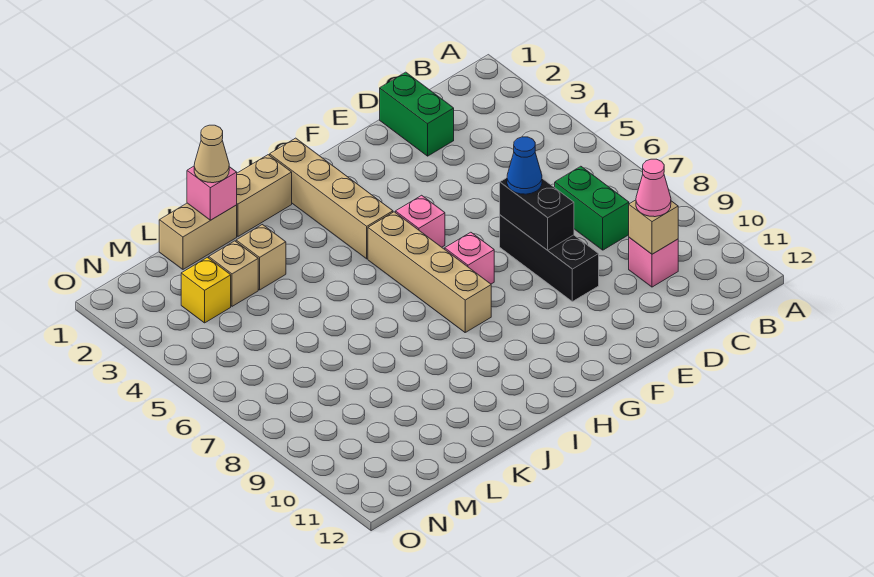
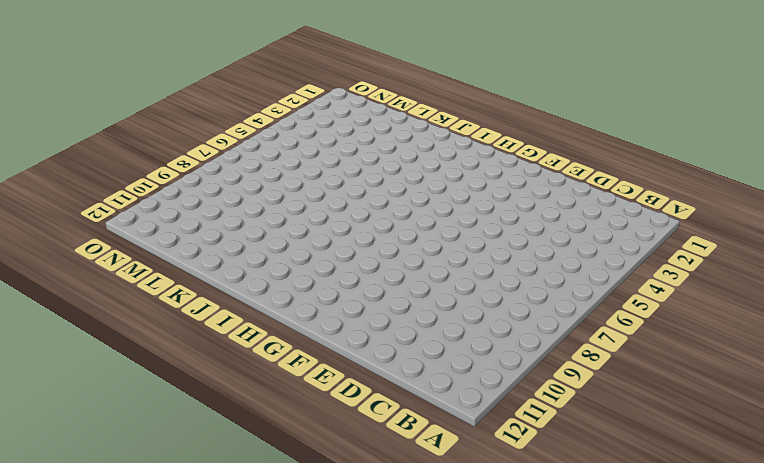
none -> green 1x2 brick [555,166,629,250]
none -> pink 1x1 brick [629,238,678,287]
none -> green 1x2 brick [380,72,454,156]

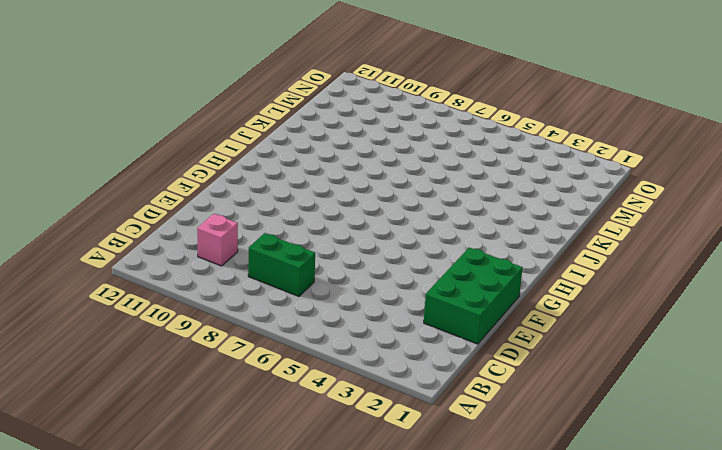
green 2x3 brick [424,248,523,344] -> green 1x2 brick [380,72,454,156]
none -> black 1x3 brick [500,215,599,302]
none -> pink 1x1 brick [396,195,445,247]
none -> pink 1x1 brick [445,232,494,284]

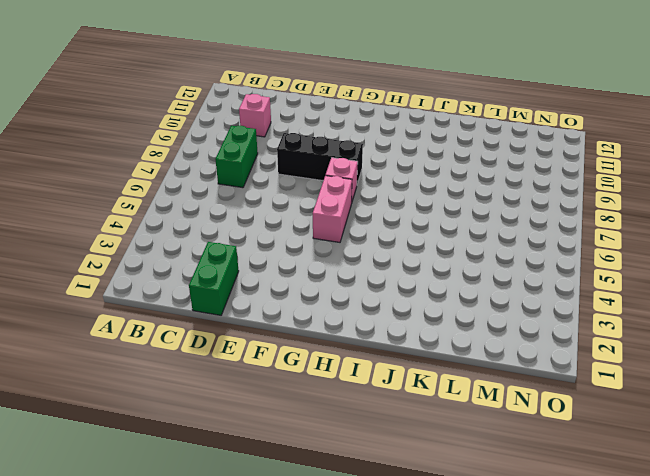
black 1x3 brick [277,133,363,184] -> black 1x3 brick turned to [500,215,599,302]
pink 1x2 brick [313,176,352,242] -> pink 1x1 brick [396,195,445,247]
none -> tan 1x4 brick [270,138,393,259]
none -> tan 1x4 brick [368,212,491,332]
none -> tan 1x2 brick [237,155,292,236]

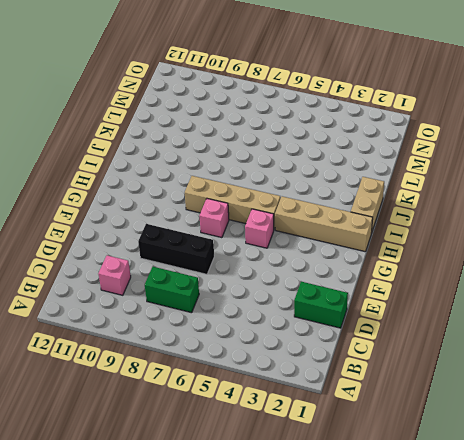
none -> tan 1x2 brick [159,203,237,269]
none -> tan 1x1 brick [236,225,286,290]
none -> tan 1x1 brick [209,241,258,306]

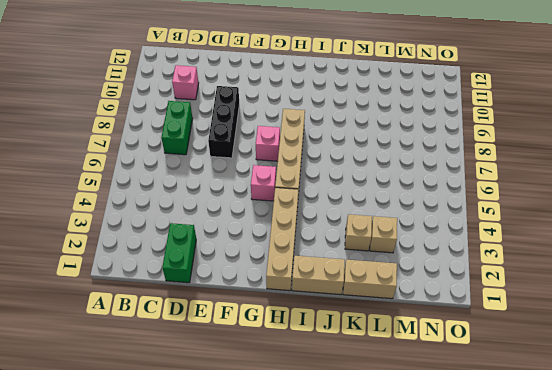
none -> yellow 1x1 brick [181,257,231,323]
none -> tan 1x1 brick [629,200,678,254]
none -> black 1x2 brick [500,178,574,250]

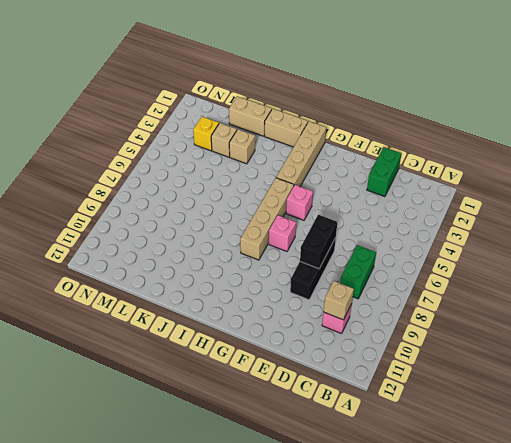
none -> pink 1x1 brick [187,166,237,220]
none -> pink 1x1 cone [636,159,671,217]
none -> blue 1x1 cone [507,137,542,194]

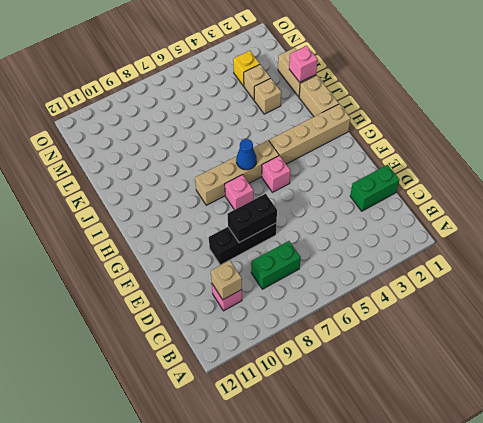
blue 1x1 cone [236,139,257,170] -> blue 1x1 cone moved to [507,137,542,194]
none -> pink 1x1 cone [636,159,671,217]
none -> tan 1x1 cone [194,125,229,183]

